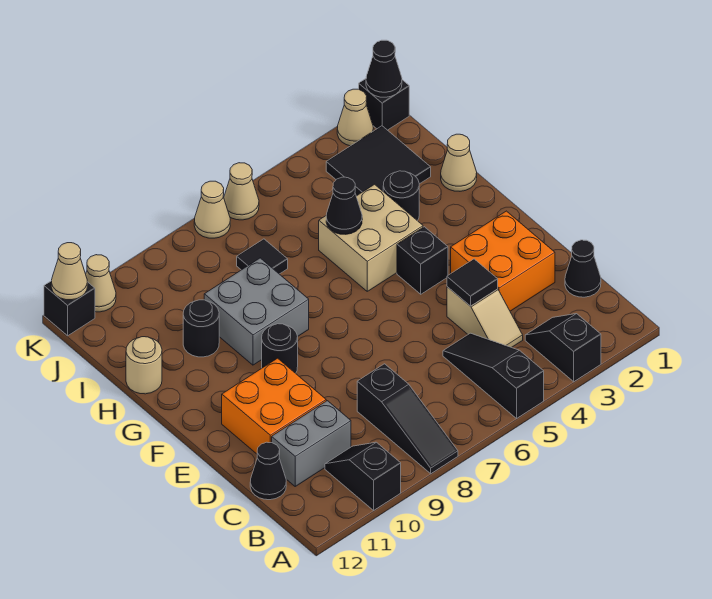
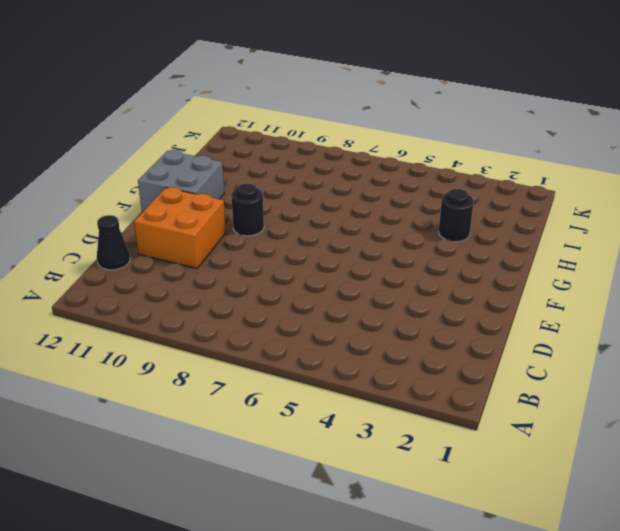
grey 2x2 brick [138,150,224,212] -> grey 2x2 brick moved to [204,258,309,365]
none -> black 1x2 slope [525,314,601,382]
none -> black 1x3 slope [443,333,544,418]
none -> black 1x3 slope [357,364,458,474]
none -> black 1x2 slope [325,442,401,510]

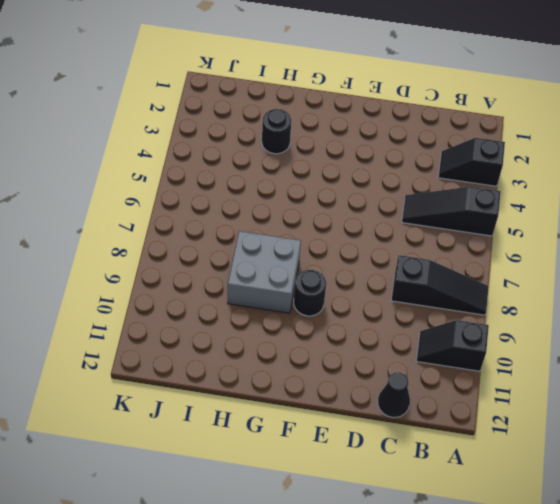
none -> black 1x1 cone [565,240,601,297]
none -> tan 1x2 slope [447,287,523,348]
none -> grey 1x2 brick [272,401,351,486]
none -> orange 2x2 brick [451,211,555,311]

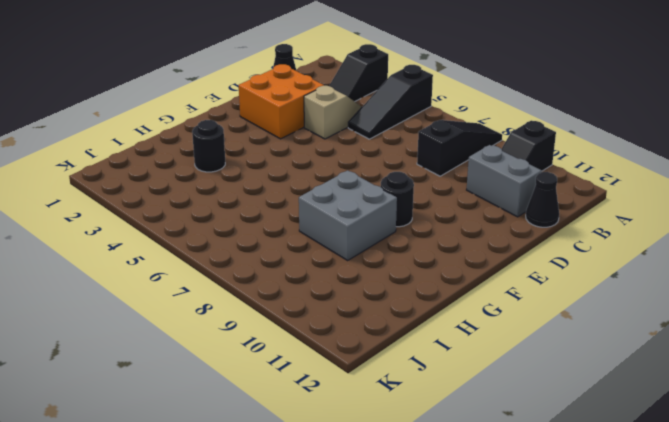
none -> orange 2x2 brick [222,358,326,454]
none -> black 1x1 brick [397,227,448,294]
none -> tan 2x2 brick [319,184,423,291]
none -> tan 1x1 cone [441,134,477,191]

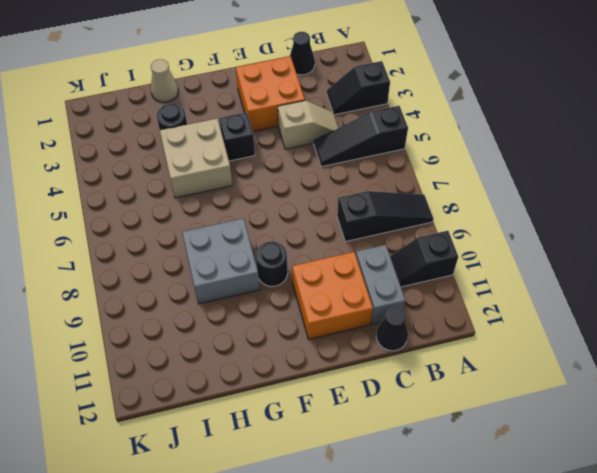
none -> black 1x1 round brick [183,300,219,357]
none -> tan 1x1 round brick [126,337,162,394]
none -> black 2x2 tile [326,126,431,196]
none -> black 1x1 tile [237,239,288,274]

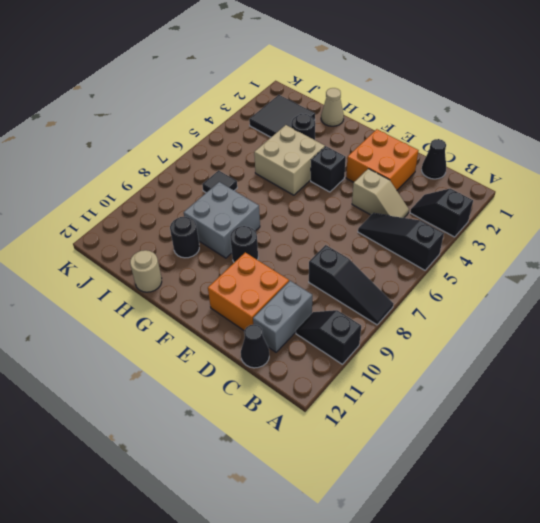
none -> black 1x1 brick [359,79,409,130]
none -> tan 1x1 cone [337,89,373,146]
none -> tan 1x1 cone [224,163,259,220]
none -> tan 1x1 cone [194,181,230,238]

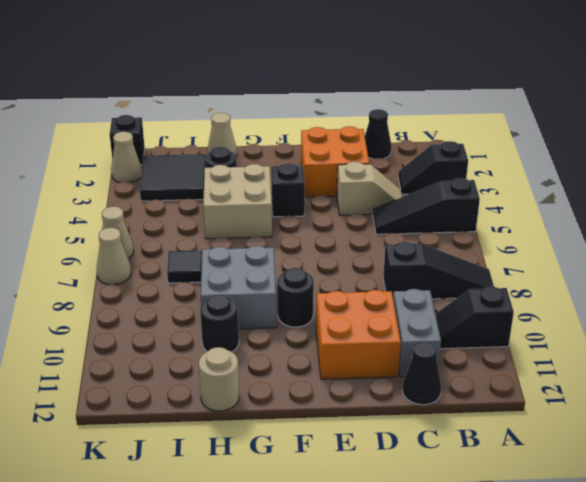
none -> tan 1x1 cone [86,255,116,312]
none -> black 1x1 brick [44,281,95,336]
none -> black 1x1 tile [447,259,498,306]
none -> black 1x1 cone [326,177,362,234]

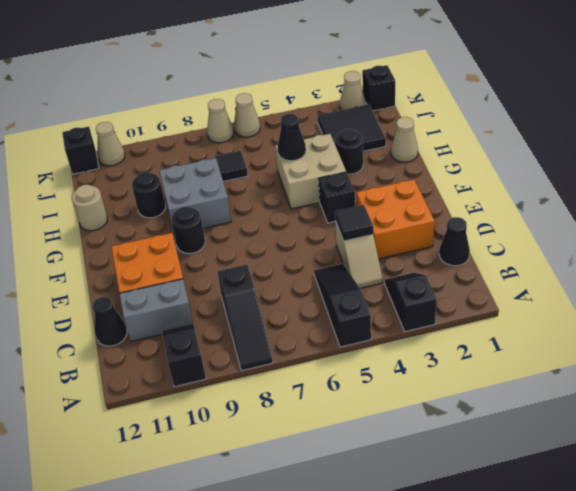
none -> black 1x1 cone [366,40,402,97]
none -> tan 1x1 cone [51,243,87,300]

